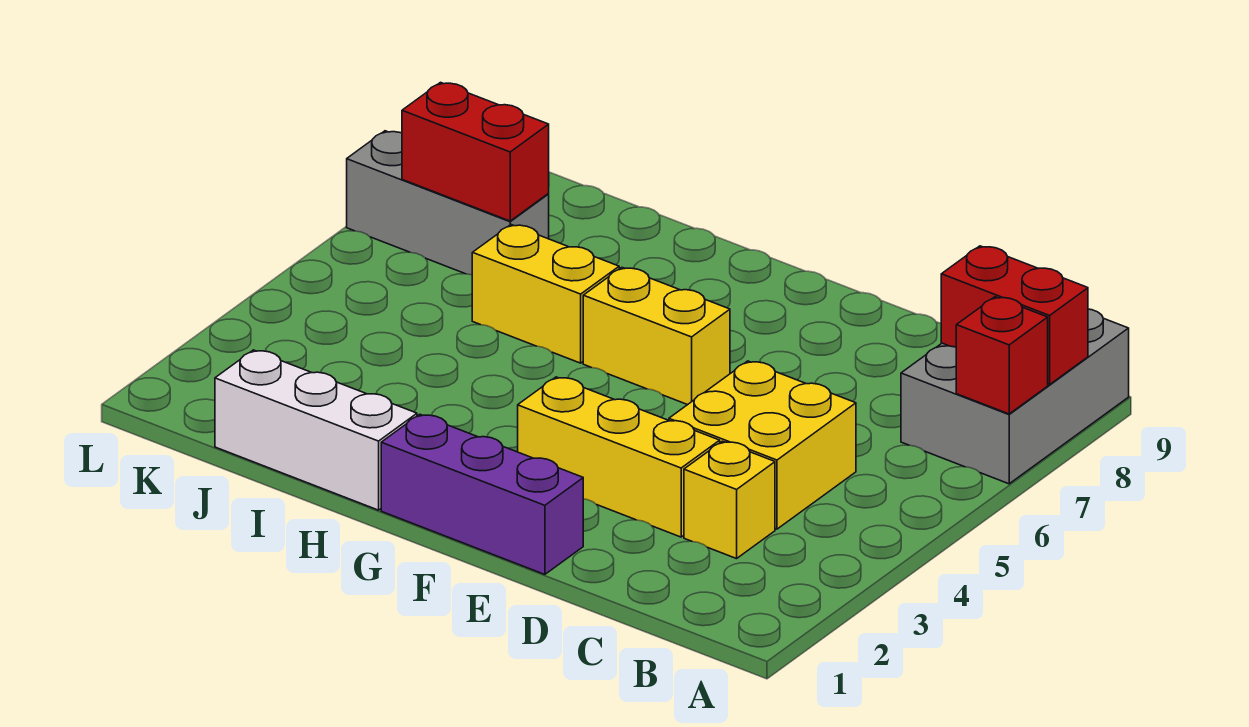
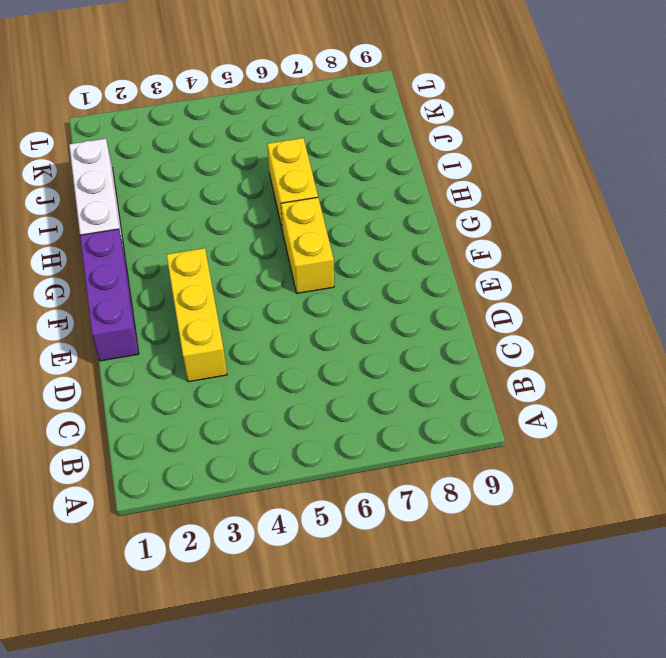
none -> grey 2x3 brick [901,309,1129,484]
none -> yellow 1x1 brick [684,441,775,559]
none -> yellow 2x2 brick [669,361,856,529]

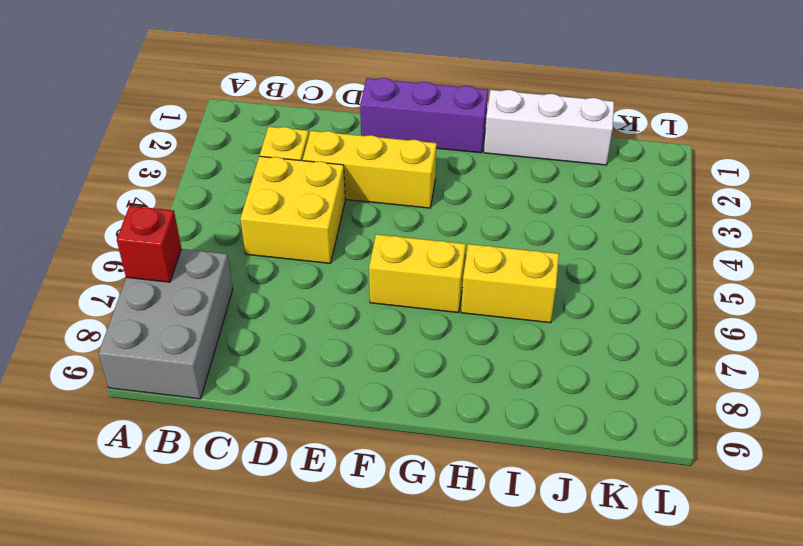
none -> grey 1x3 brick [347,131,549,275]
none -> red 1x2 brick [941,246,1088,385]
none -> red 1x2 brick [402,82,549,221]

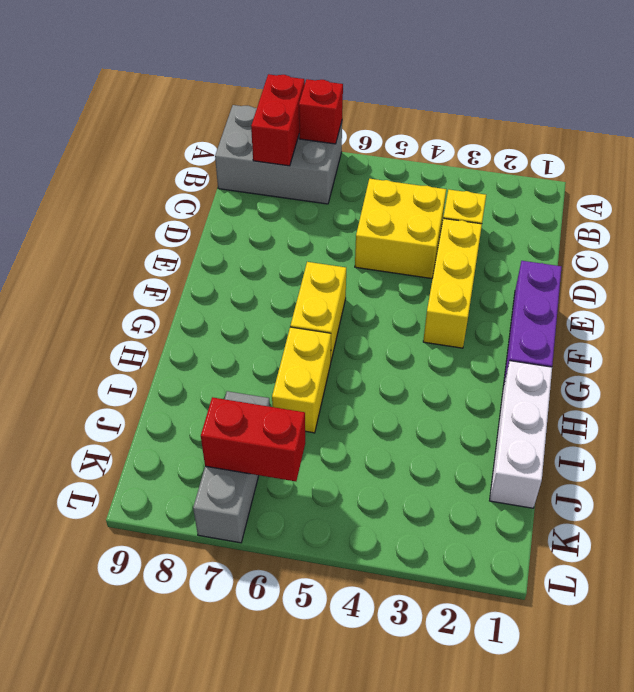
red 1x2 brick [201,397,305,481] -> red 1x2 brick turned to [402,82,549,221]

